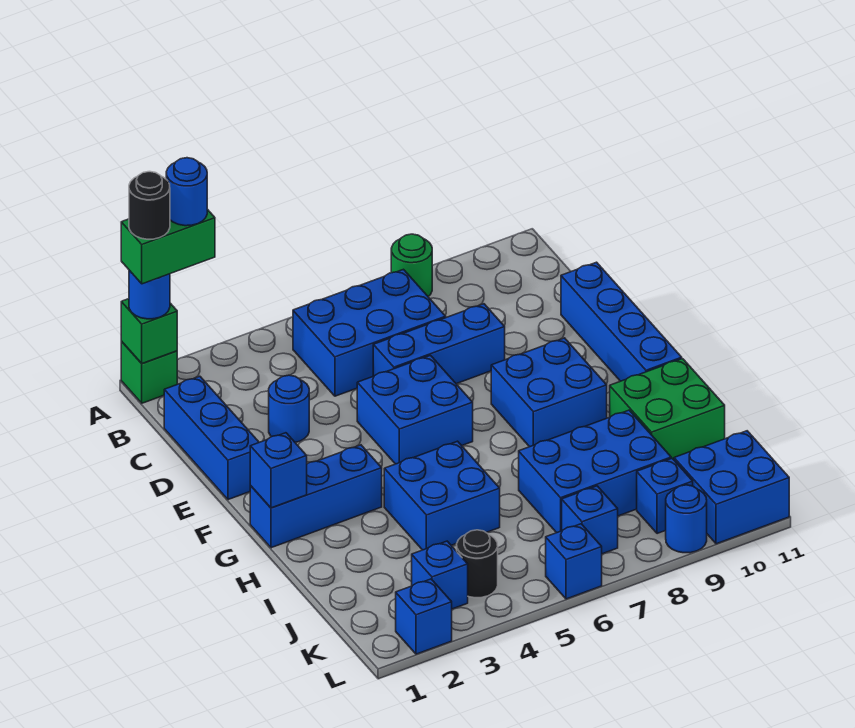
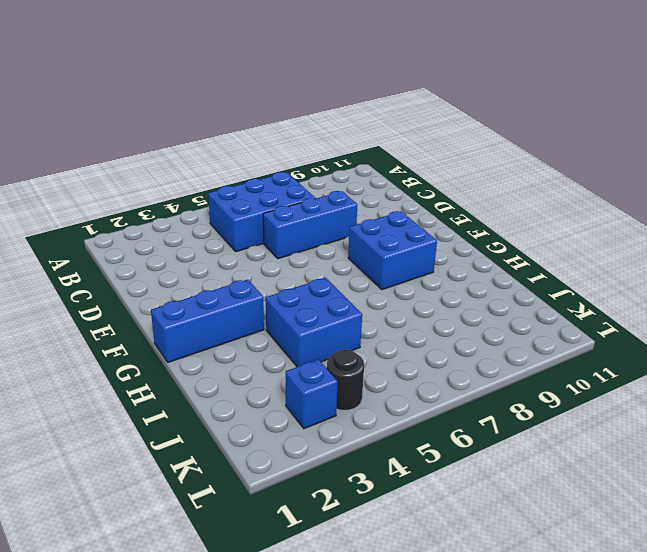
none -> green 1x1 brick [121,341,177,403]
none -> green 1x1 round brick [391,234,432,296]
none -> blue 1x3 brick [164,376,259,500]

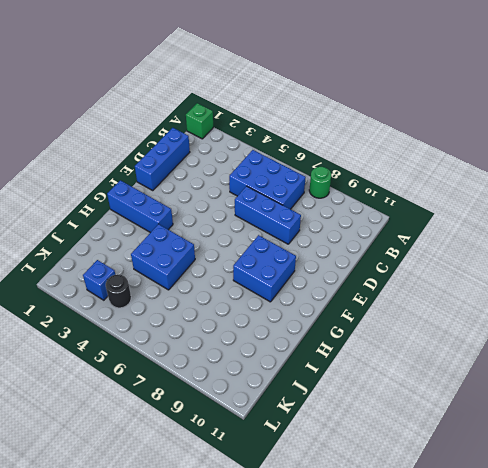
none -> blue 1x1 round brick [269,375,309,442]
none -> blue 1x4 brick [561,262,682,381]
none -> blue 2x2 brick [357,355,473,464]

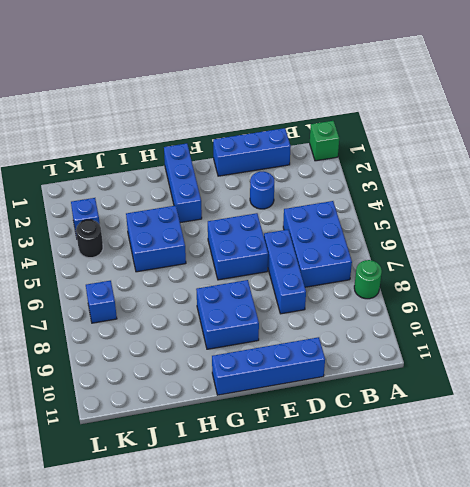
none -> green 2x2 brick [610,359,725,460]
none -> blue 2x3 brick [519,410,671,533]
none -> blue 1x1 brick [637,458,693,534]

